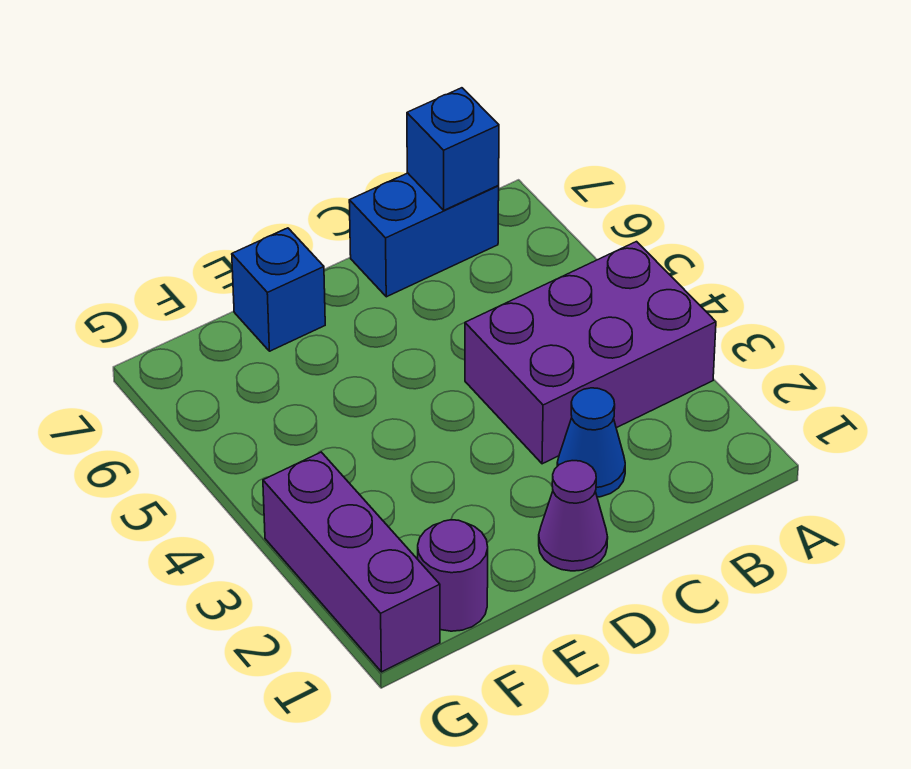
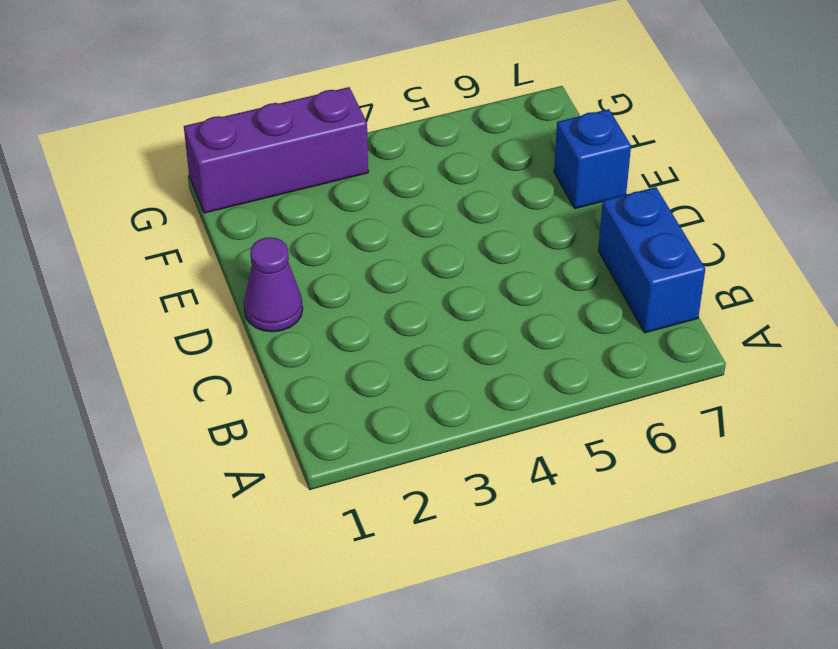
none -> purple 2x3 brick [465,242,716,464]
none -> blue 1x1 cone [557,388,625,497]

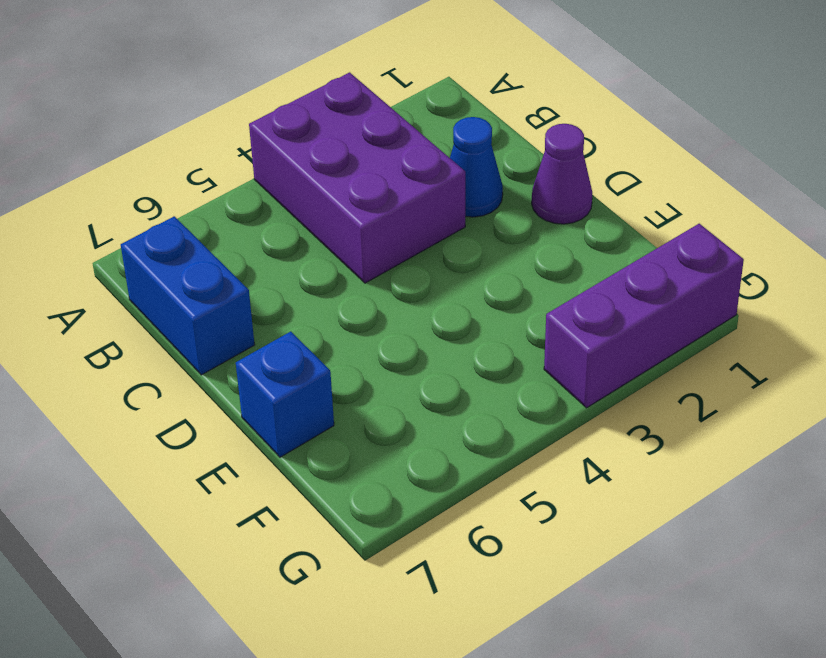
none -> purple 1x1 round brick [418,520,488,631]
none -> blue 1x1 brick [407,88,499,210]

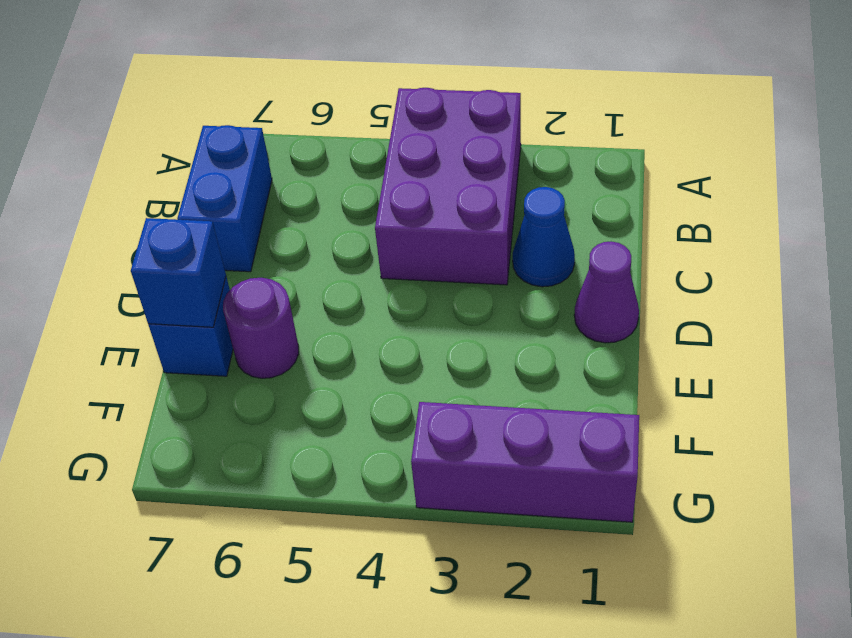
purple 1x1 round brick [223,278,299,378] -> purple 1x1 round brick moved to [418,520,488,631]
blue 1x1 brick [131,218,226,327] -> blue 1x1 brick moved to [407,88,499,210]

